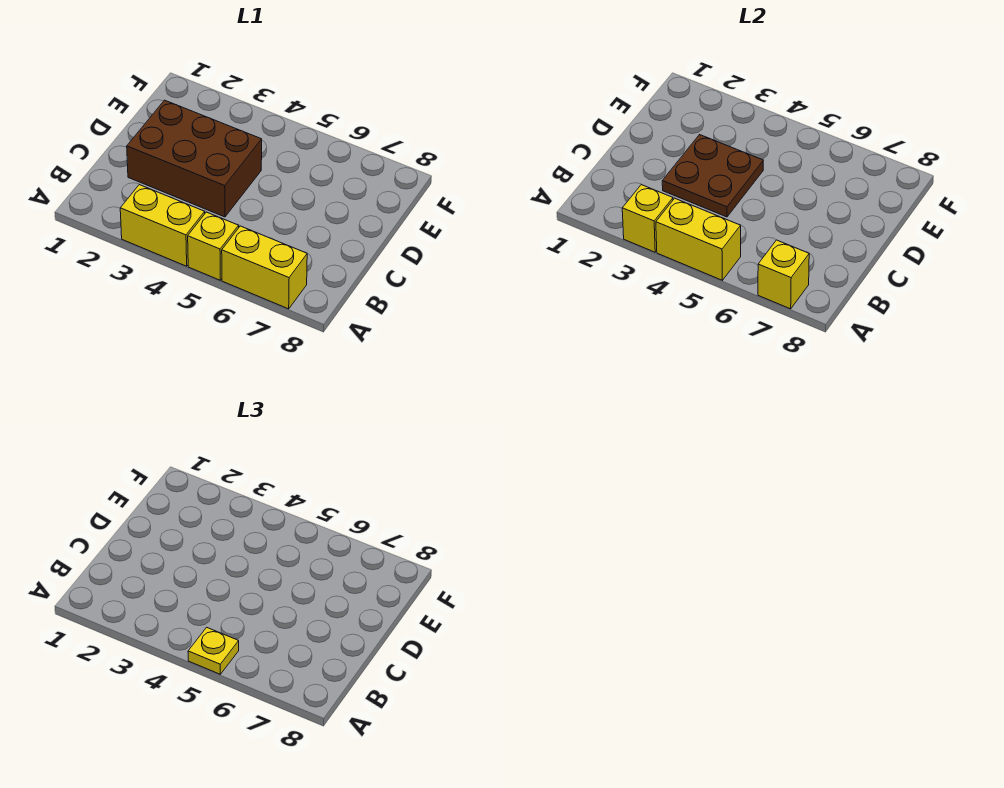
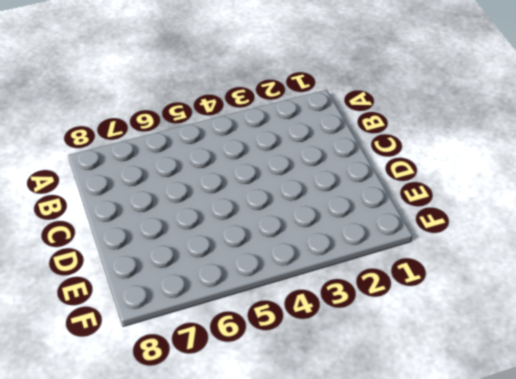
none -> yellow 1x2 brick [120,185,205,266]
none -> yellow 1x1 brick [188,212,239,280]

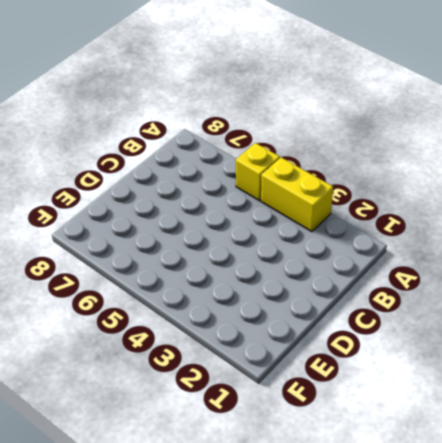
none -> yellow 1x2 brick [222,226,307,309]
none -> brown 2x3 brick [127,100,262,217]

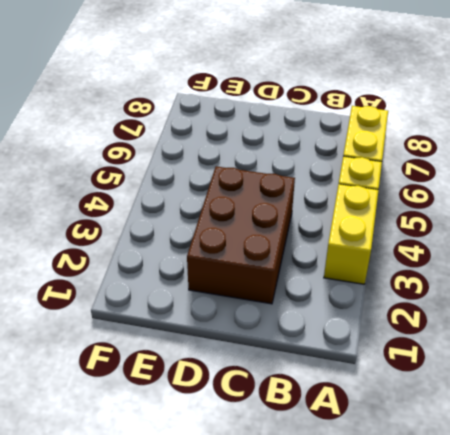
none -> yellow 1x1 brick [622,185,673,252]
none -> yellow 1x2 brick [656,198,741,280]

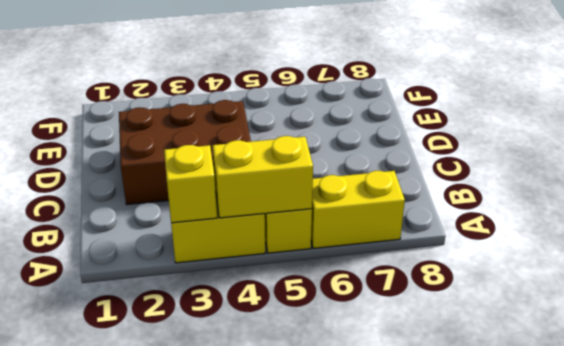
none -> yellow 1x1 brick [758,240,809,309]
none -> brown 2x2 plate [662,135,763,217]

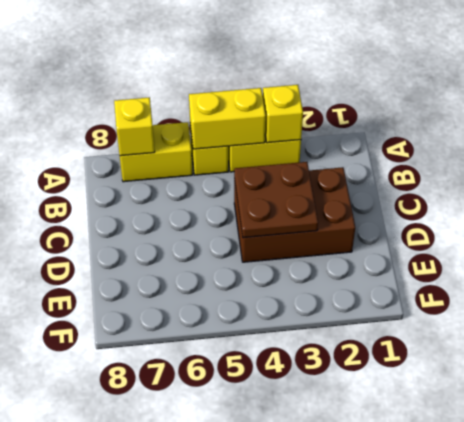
none -> yellow 1x1 plate [188,627,239,674]

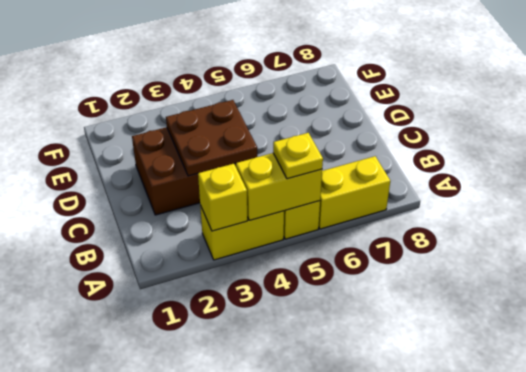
none -> yellow 1x1 brick [758,240,809,309]

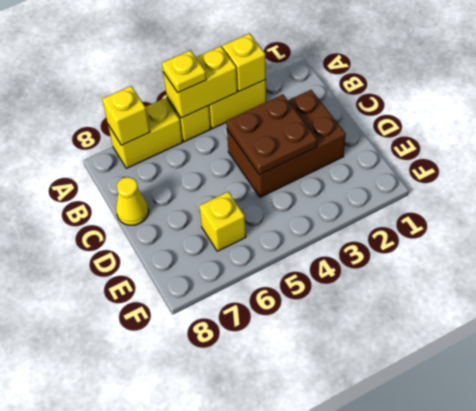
yellow 1x1 cone [116,177,149,225] -> none
yellow 1x1 brick [199,192,246,251] -> none

